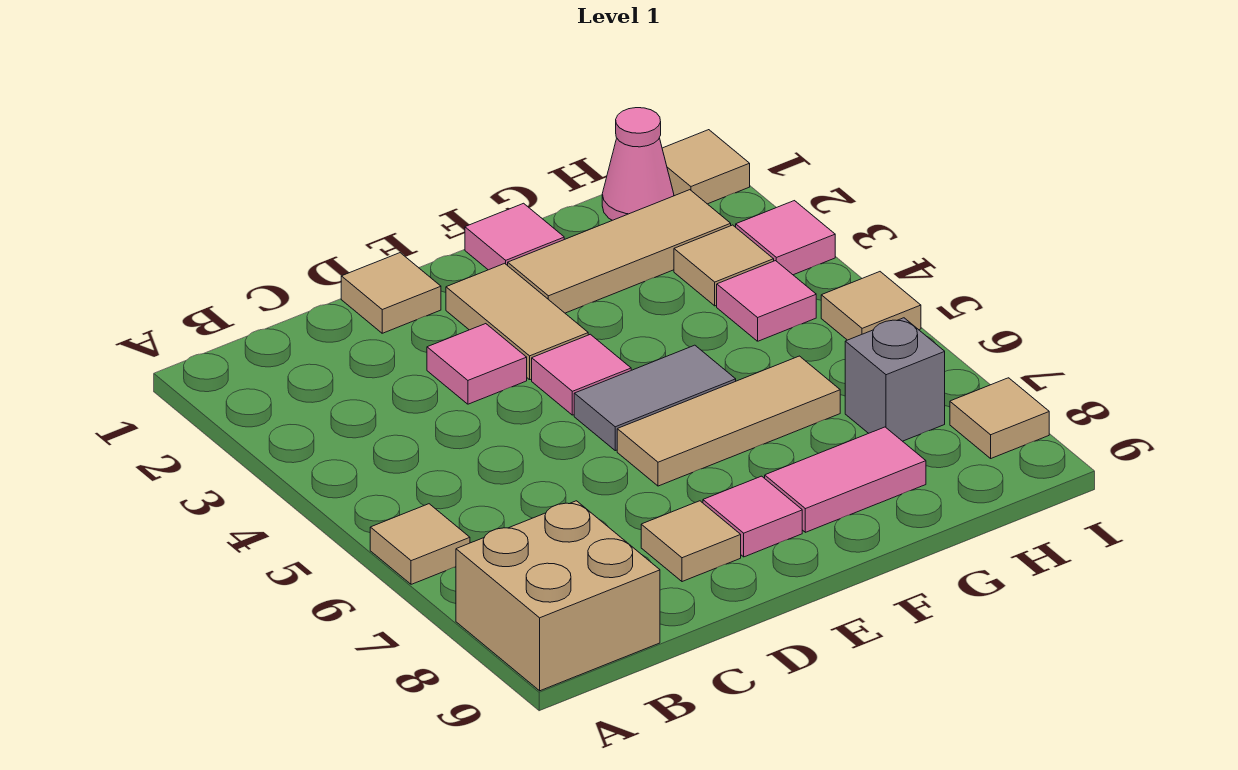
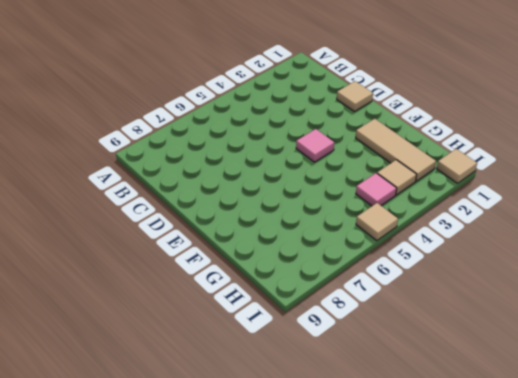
none -> tan 1x1 tile [370,504,470,584]
none -> tan 2x2 brick [456,501,660,691]
none -> pink 1x1 tile [427,324,527,404]

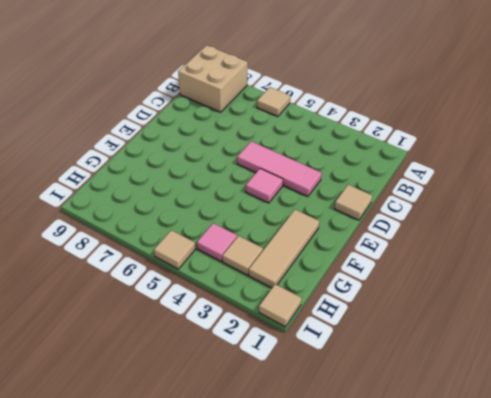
pink 1x3 tile [237,141,322,197] -> pink 1x1 tile [427,324,527,404]
none -> tan 1x1 tile [641,501,741,582]
none -> tan 1x2 tile [446,263,588,380]
none -> grey 1x2 tile [574,345,736,451]

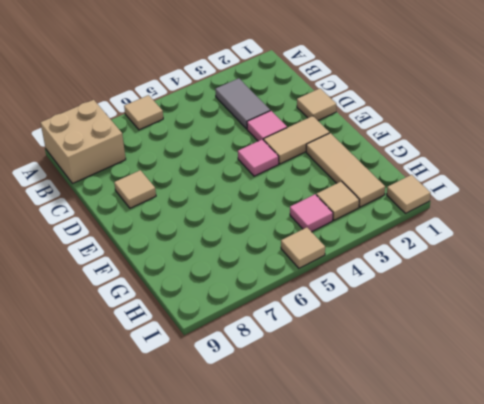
grey 1x2 tile [215,78,270,129] -> grey 1x2 tile moved to [574,345,736,451]
none -> tan 1x3 tile [617,356,840,486]
none -> pink 1x1 tile [703,476,802,557]
none -> pink 1x1 tile [465,203,564,270]

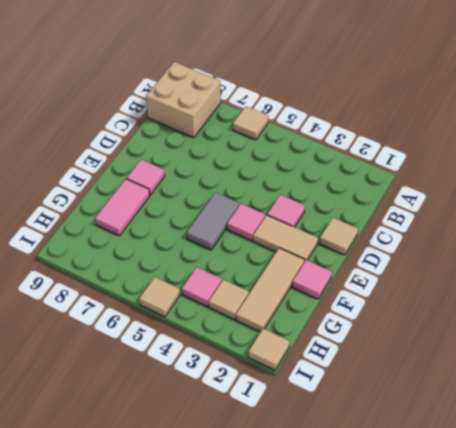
none -> tan 1x1 tile [641,501,741,582]
none -> tan 1x3 tile [617,356,840,486]
none -> pink 1x1 cone [602,108,674,220]

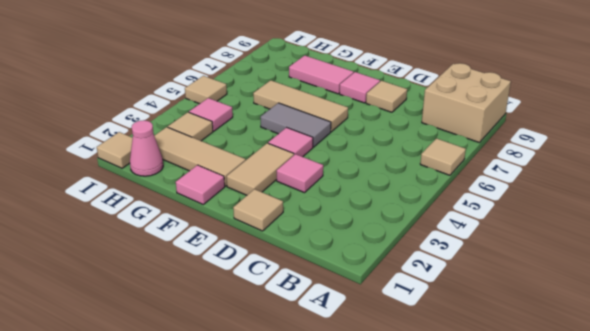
none -> grey 1x1 brick [845,318,945,441]
none -> pink 1x1 tile [736,201,835,275]
none -> tan 1x1 tile [950,378,1049,458]

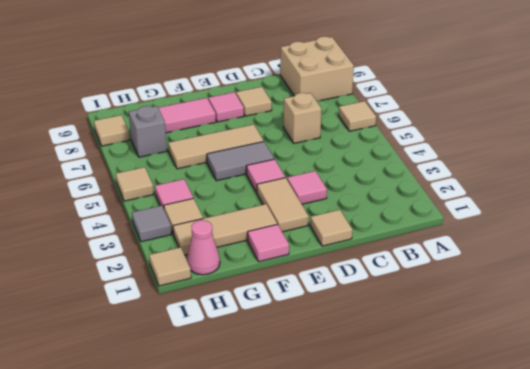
tan 1x1 brick [284,93,321,143] -> none
grey 1x1 tile [132,206,171,242] -> pink 1x1 tile [736,201,835,275]

